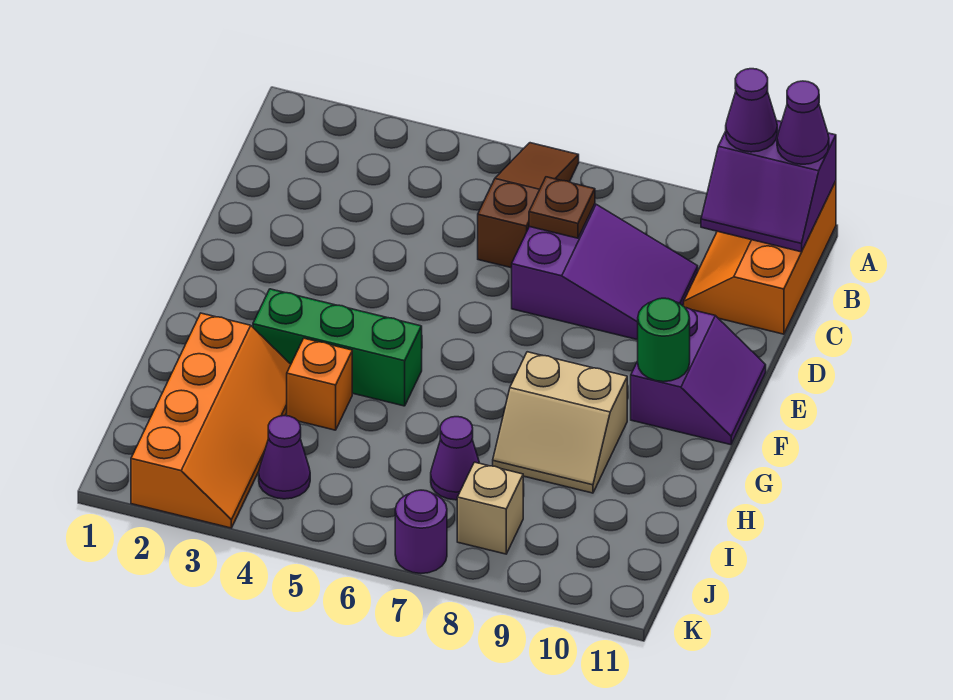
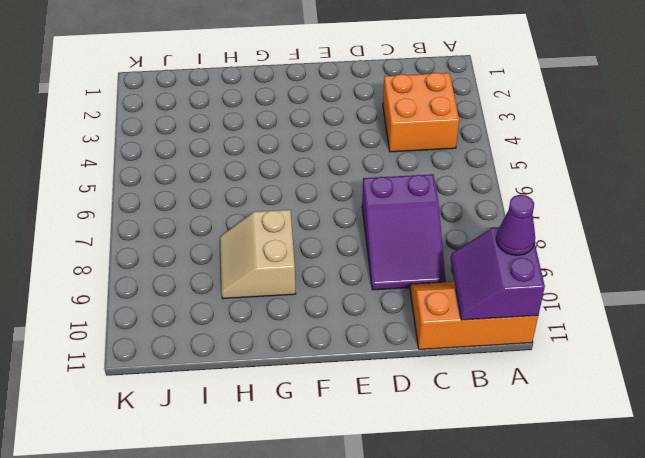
orange 2x2 brick [383,72,459,152] -> none
none -> brown 1x3 slope [478,143,579,268]
none -> purple 2x2 slope [631,308,766,445]
none -> green 1x3 brick [253,289,422,406]

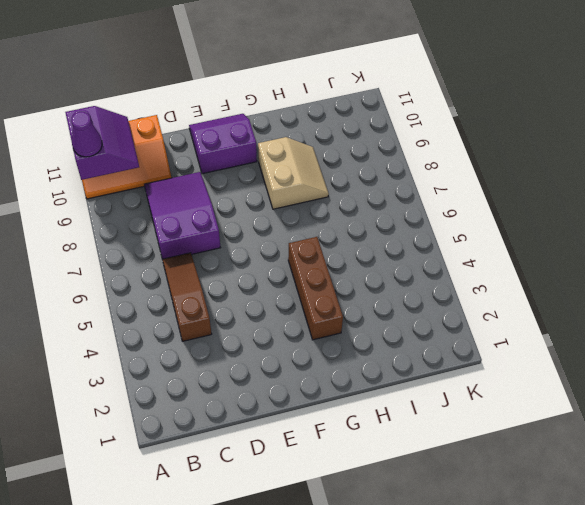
brown 1x3 slope [162,253,212,341] -> brown 1x3 slope turned to [478,143,579,268]
brown 1x3 brick [288,237,343,340] -> green 1x3 brick [253,289,422,406]
none -> orange 2x4 slope [131,313,291,528]
none -> orange 1x1 brick [287,338,352,430]
none -> purple 1x1 cone [431,417,479,500]

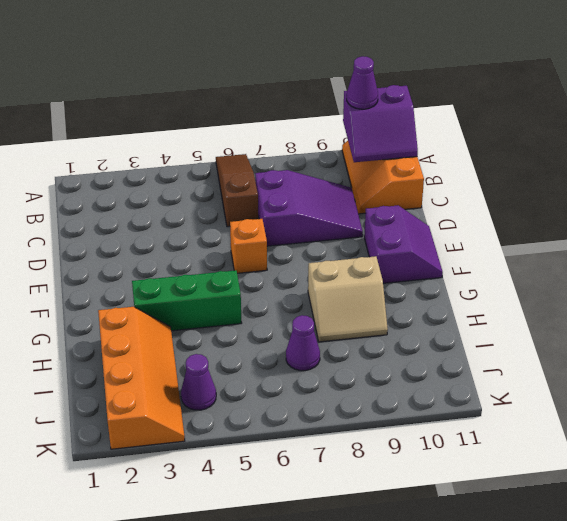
orange 1x1 brick [230,219,267,273] -> orange 1x1 brick moved to [287,338,352,430]
none -> tan 1x1 brick [457,462,523,554]
none -> purple 1x1 round brick [395,490,447,573]
none -> brown 1x1 plate [529,177,595,238]

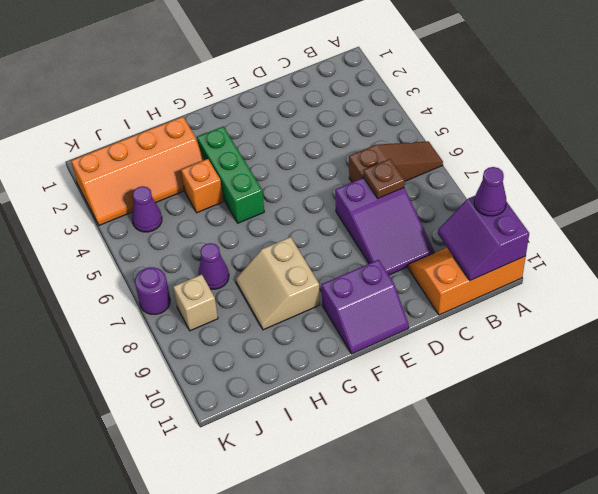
none -> green 1x1 round brick [638,298,690,382]
none -> purple 1x1 cone [777,81,829,164]

